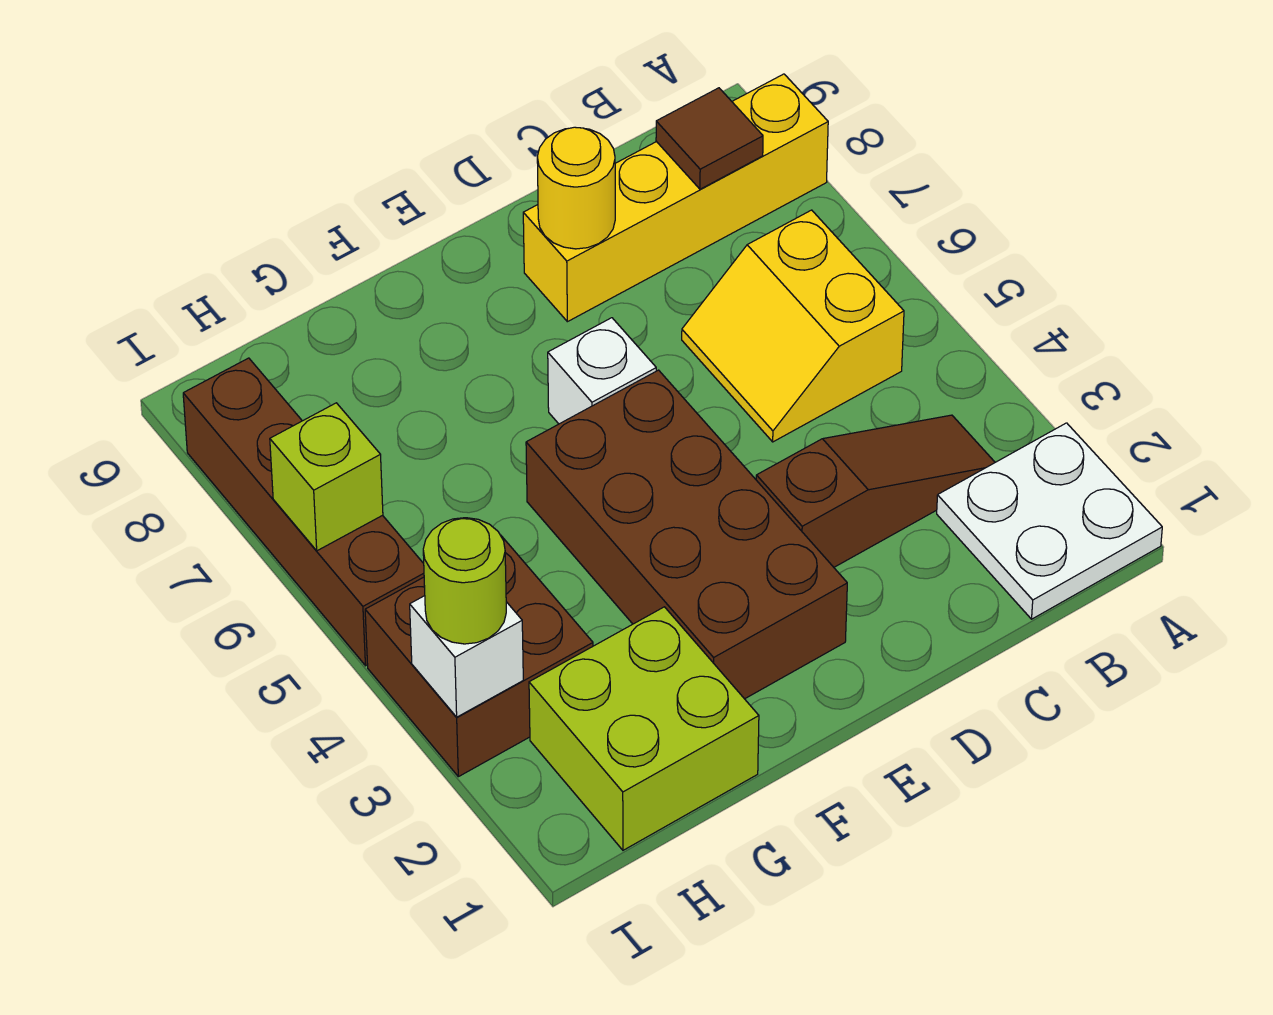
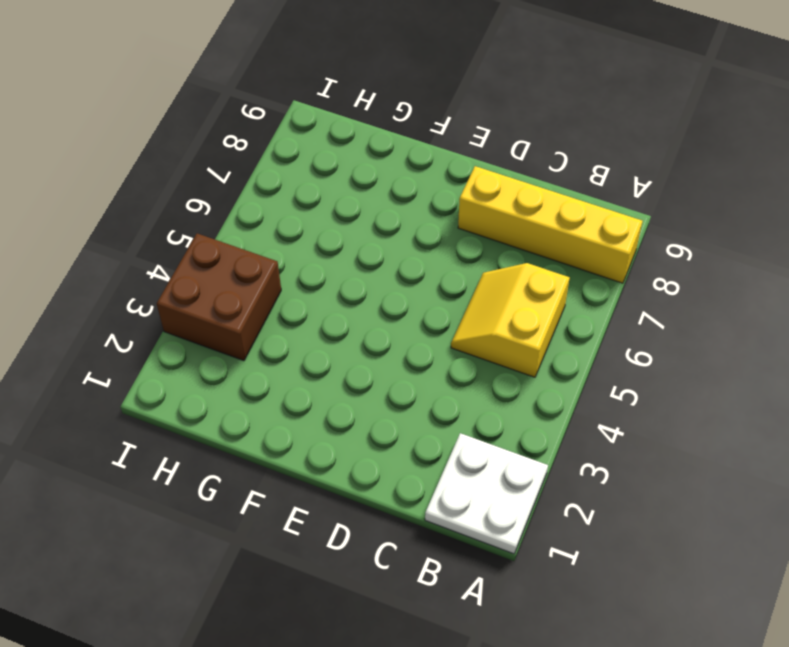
none -> brown 1x3 slope [756,415,995,567]
none -> brown 2x4 brick [526,370,847,699]
none -> white 1x1 brick [548,318,656,424]

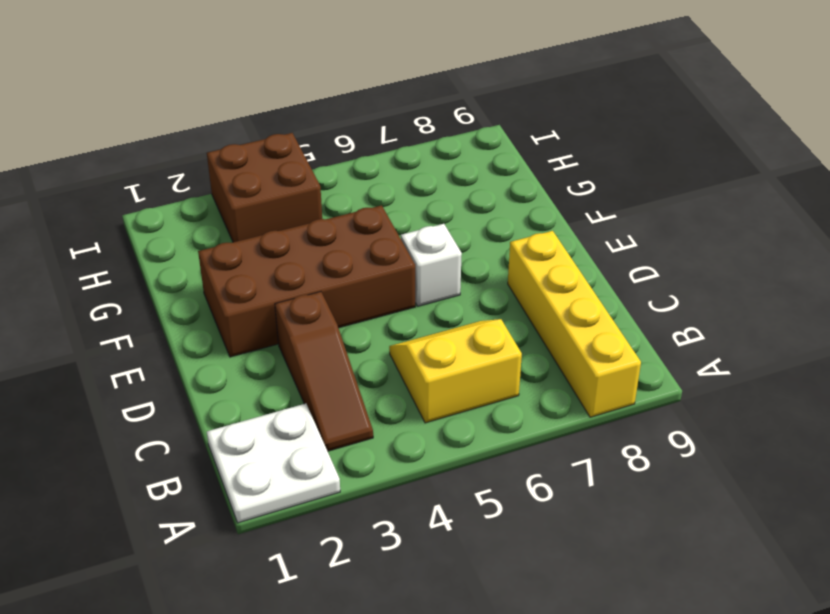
none -> lime 2x2 brick [529,607,759,850]
none -> brown 1x4 brick [183,358,424,666]
none -> brown 1x1 tile [656,88,763,189]

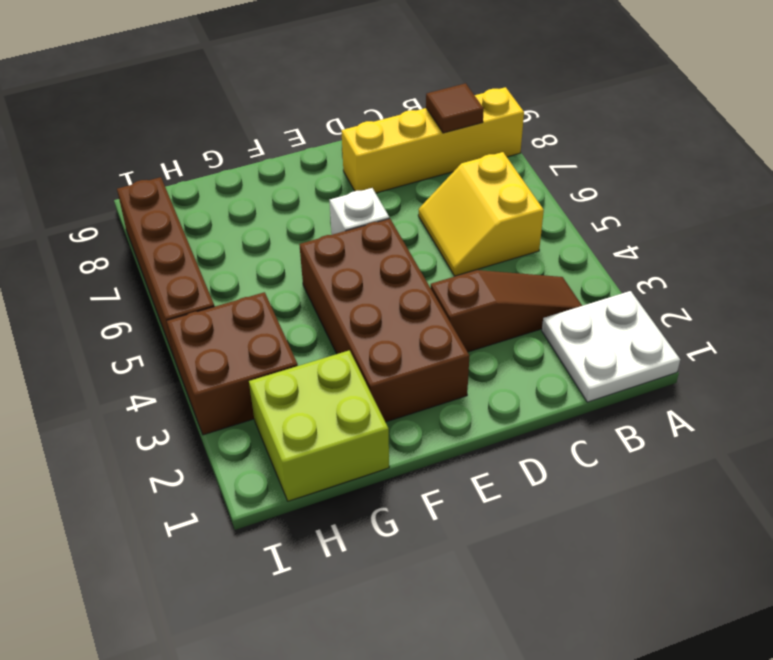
none -> yellow 1x1 round brick [537,127,615,249]
none -> white 1x1 brick [410,596,523,717]
none -> lime 1x1 brick [270,403,383,551]

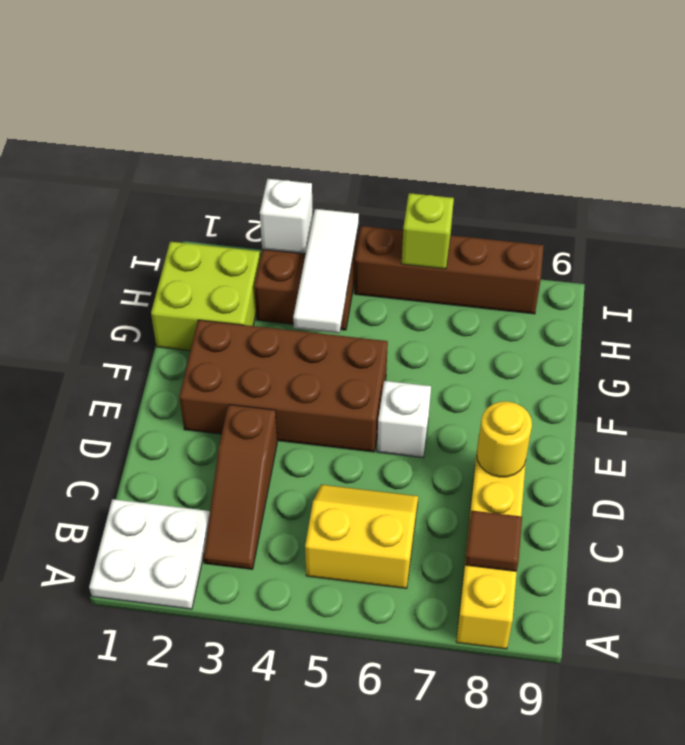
white 1x3 tile [293,209,359,333] -> none
none -> lime 1x1 round brick [423,518,506,644]

